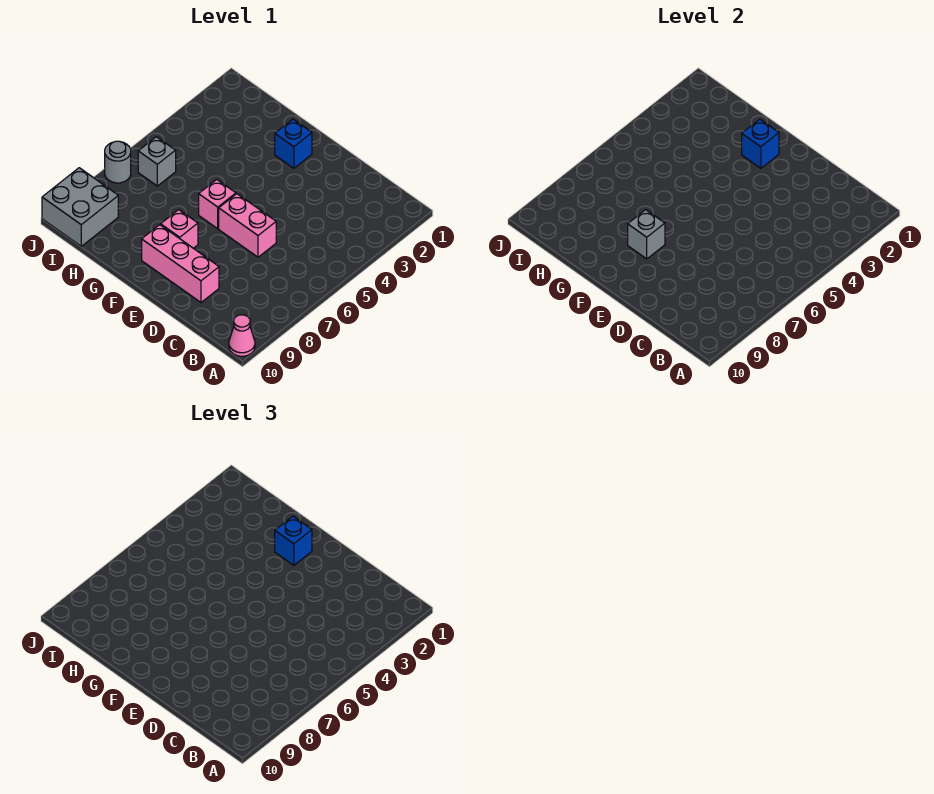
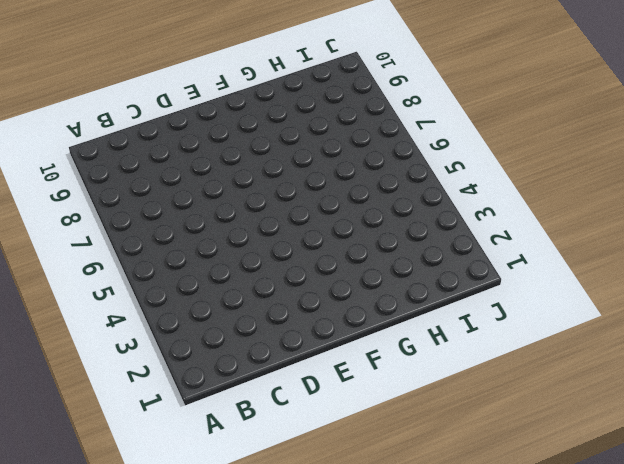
none -> pink 1x1 cone [229,315,255,356]
none -> pink 1x2 brick [219,194,276,257]
none -> pink 1x3 brick [142,225,219,302]

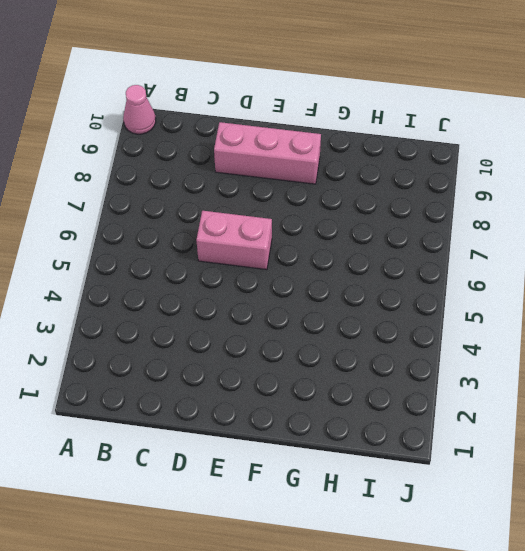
none -> blue 1x1 brick [275,119,312,168]
none -> pink 1x1 brick [199,179,236,229]
none -> pink 1x1 brick [161,210,198,248]

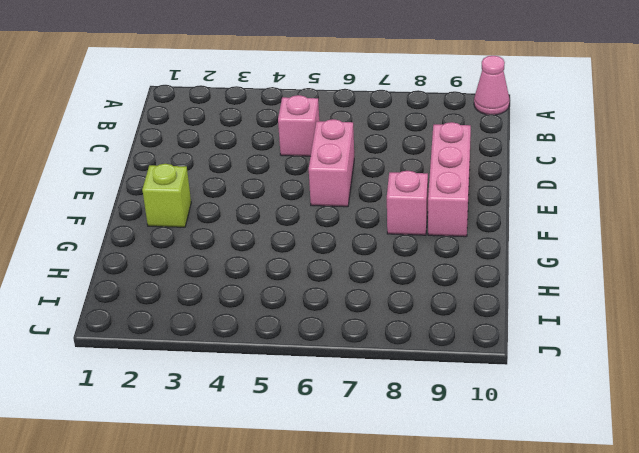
pink 1x1 brick [278,95,319,156] -> pink 1x1 brick moved to [199,179,236,229]
lime 1x1 brick [142,164,191,227] -> blue 1x1 brick [275,119,312,168]
none -> grey 1x1 brick [138,137,176,186]
none -> grey 2x2 brick [42,168,118,246]
none -> grey 1x1 round brick [105,141,131,183]

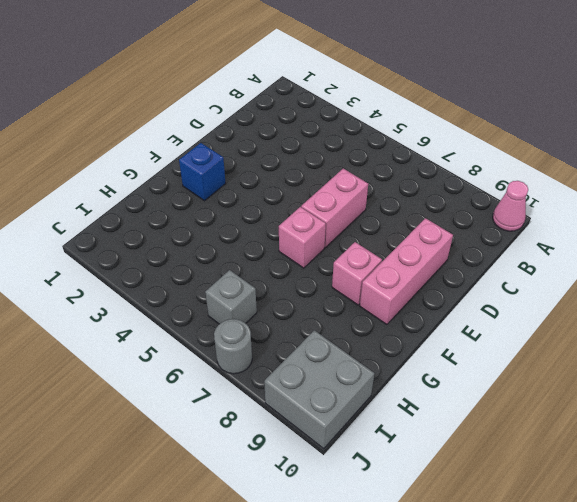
none -> blue 1x1 brick [742,119,779,168]
none -> grey 1x1 brick [628,210,665,259]
none -> blue 1x1 brick [275,516,312,565]

